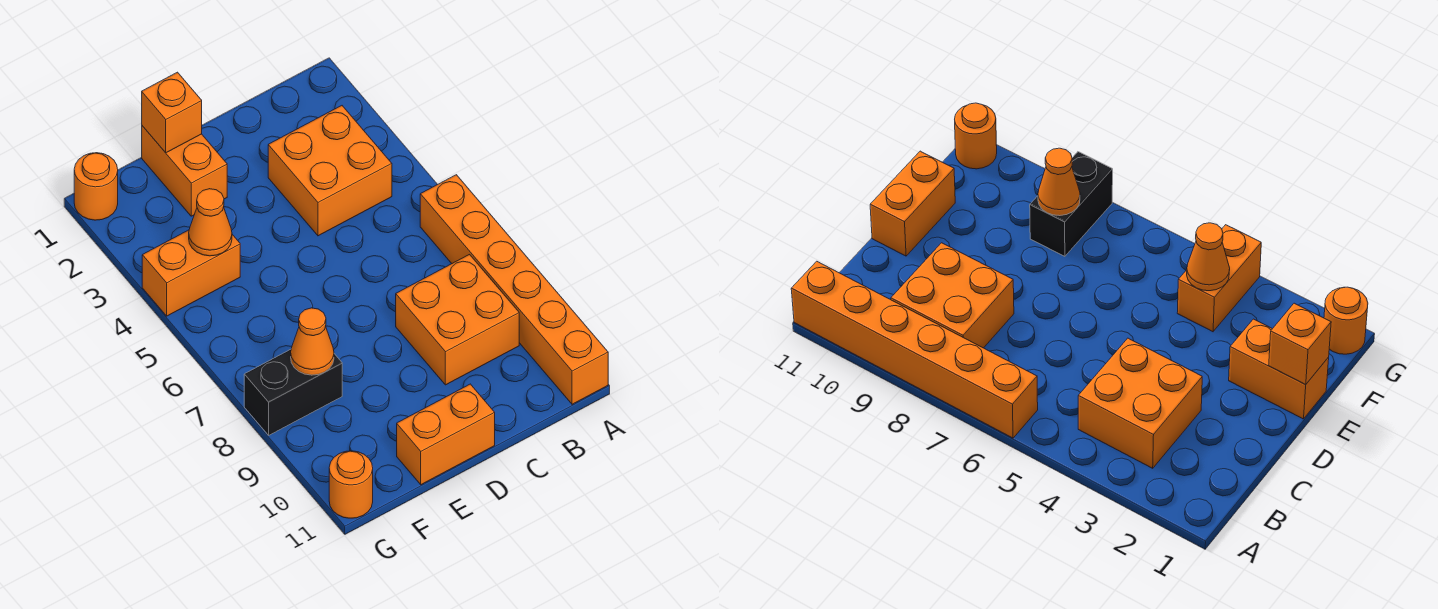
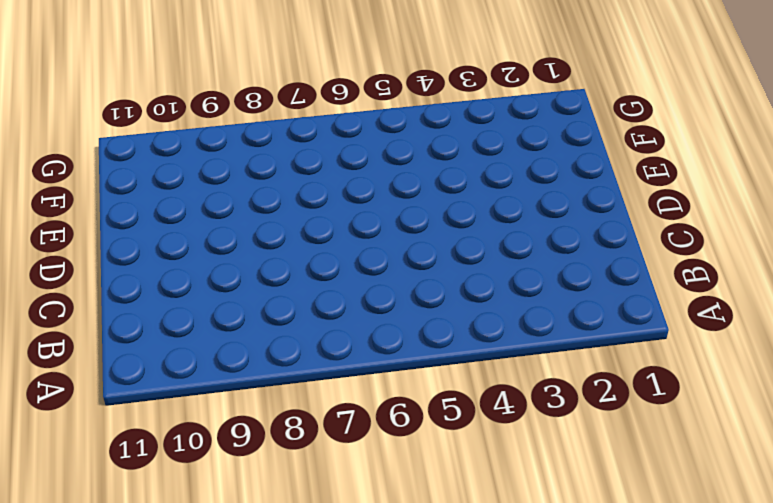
none -> orange 1x6 brick [420,175,608,404]
none -> orange 2x2 brick [268,106,392,236]
none -> orange 2x2 brick [396,255,519,385]

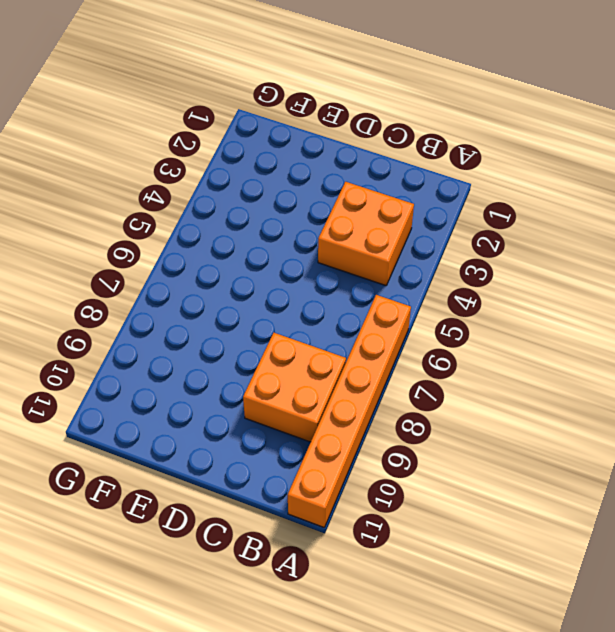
none -> orange 1x2 brick [397,384,495,485]
none -> orange 1x2 brick [142,126,227,216]
none -> orange 1x2 brick [142,230,240,316]

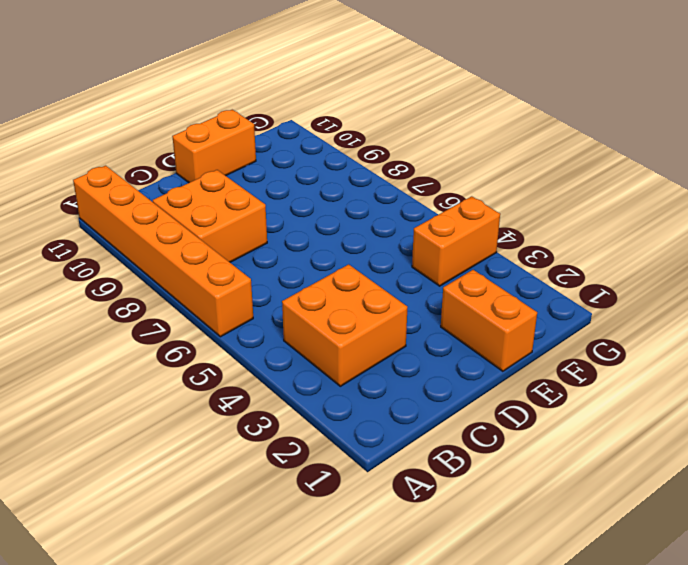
none -> black 1x2 brick [244,349,342,435]
none -> orange 1x1 round brick [74,153,118,220]
none -> orange 1x1 round brick [329,451,373,518]

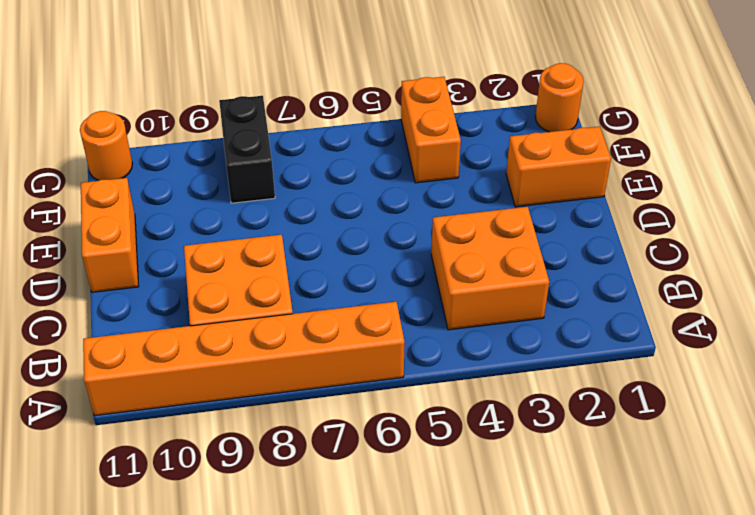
none -> orange 1x1 brick [142,72,202,153]
none -> orange 1x1 cone [189,189,232,256]
none -> orange 1x1 cone [291,308,334,375]

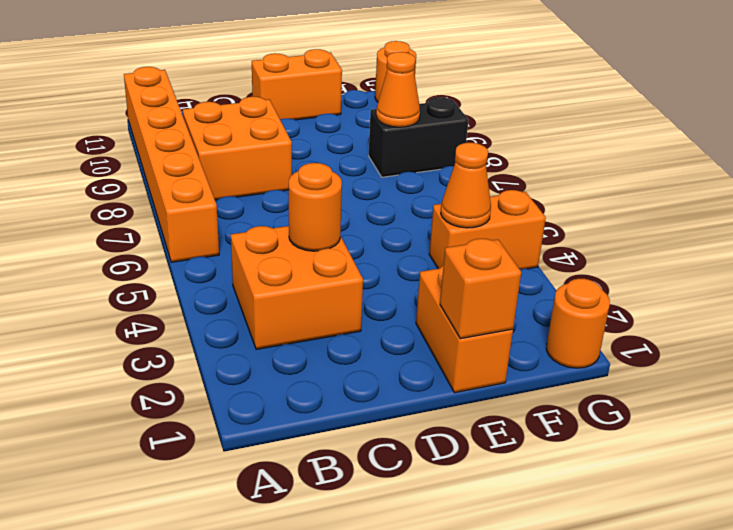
orange 1x1 round brick [289,163,342,251] -> none

